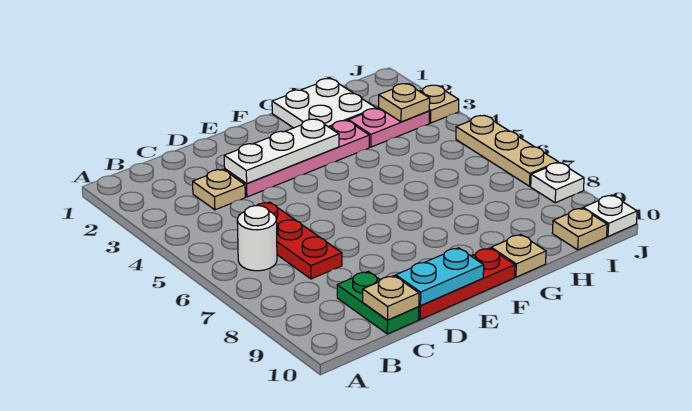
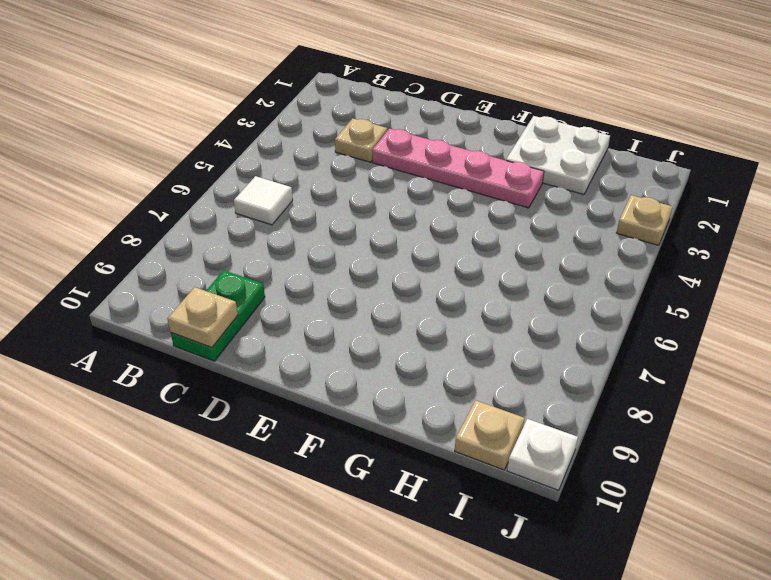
white 1x1 tile [234,176,293,225] -> white 1x1 round brick [237,206,277,271]
none -> red 1x3 plate [257,202,342,279]
none -> red 1x3 plate [419,248,515,319]
none -> tan 1x1 plate [491,235,546,277]

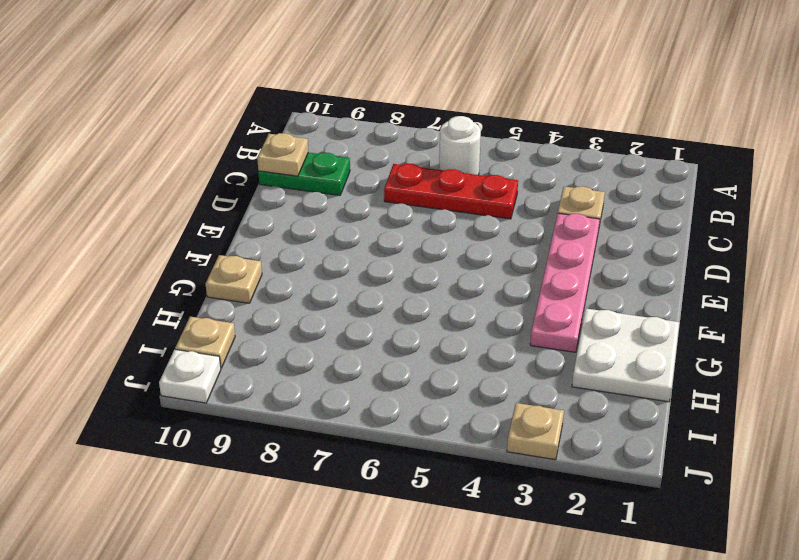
none -> red 1x3 plate [419,248,515,319]
none -> pink 1x2 plate [348,108,429,147]
none -> tan 1x3 plate [456,116,558,186]

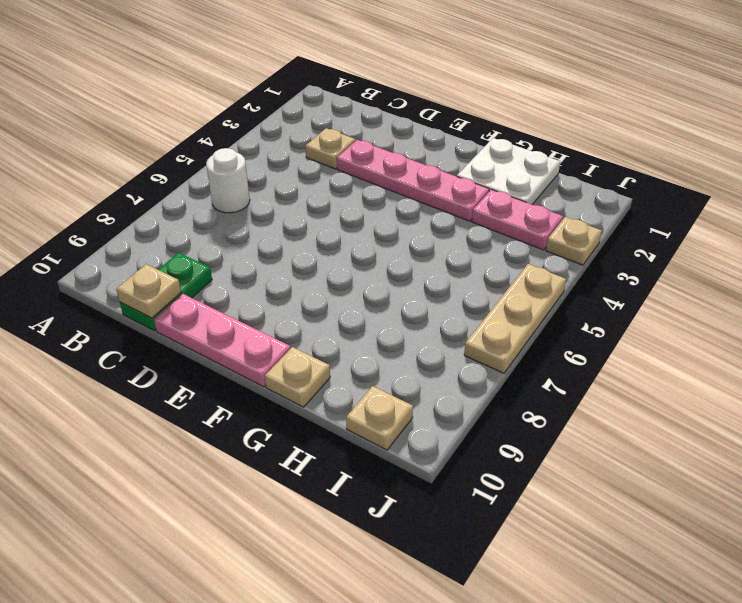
pink 1x3 plate [154,294,291,387] -> red 1x3 plate [419,248,515,319]
none -> red 1x3 plate [257,202,342,279]
none -> white 1x1 plate [531,162,584,203]
none -> white 1x1 plate [583,195,637,236]

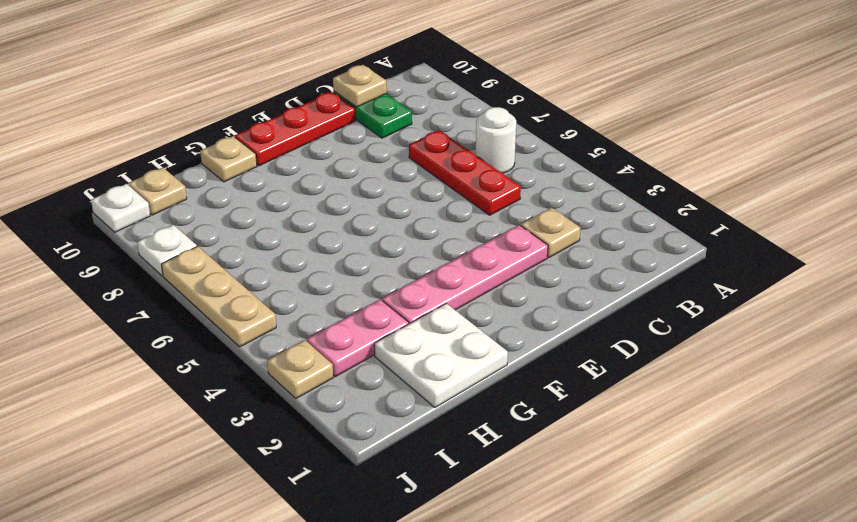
none -> white 1x3 plate [224,119,339,184]
none -> cyan 1x2 plate [396,248,484,306]
none -> tan 1x1 plate [378,84,430,122]

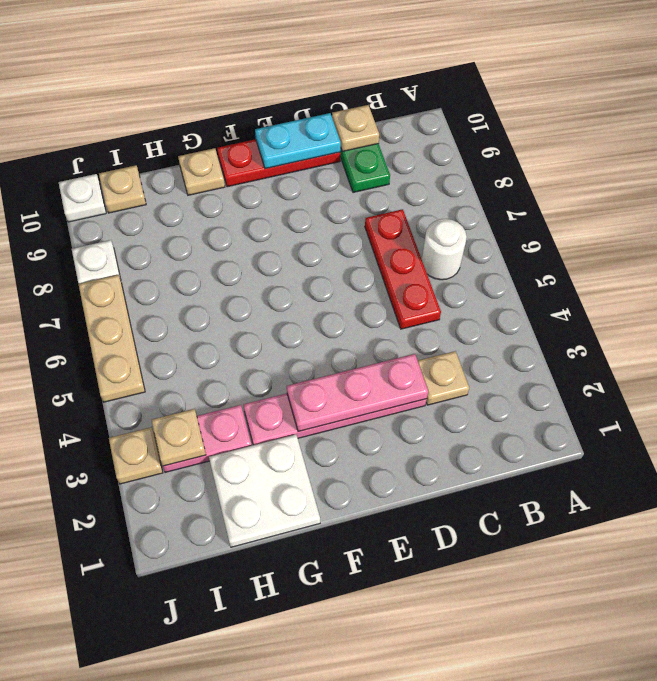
pink 1x3 plate [287,354,428,432] -> white 1x3 plate [224,119,339,184]

